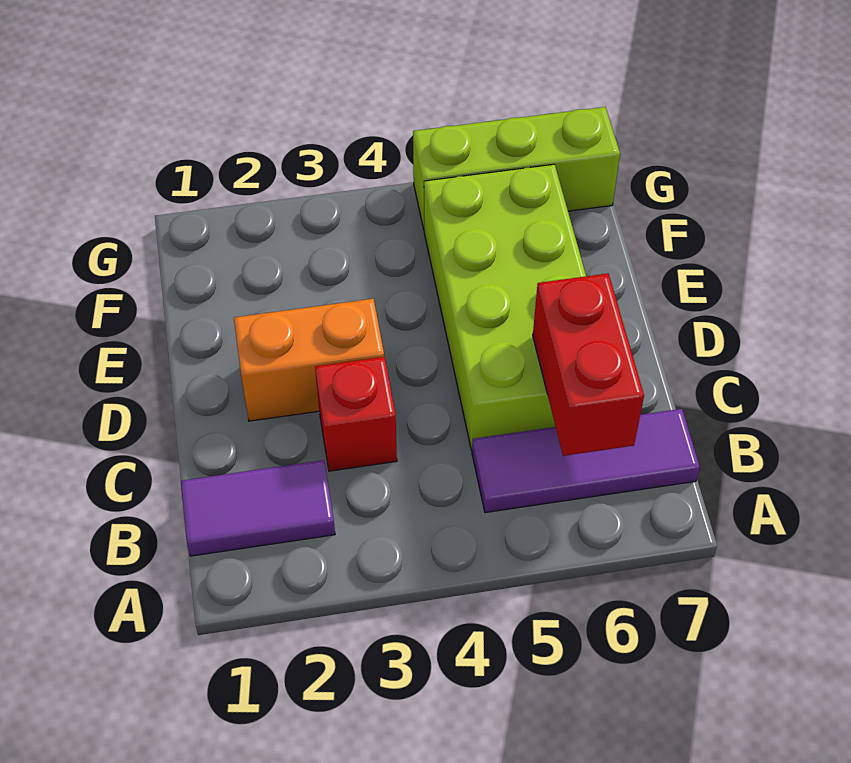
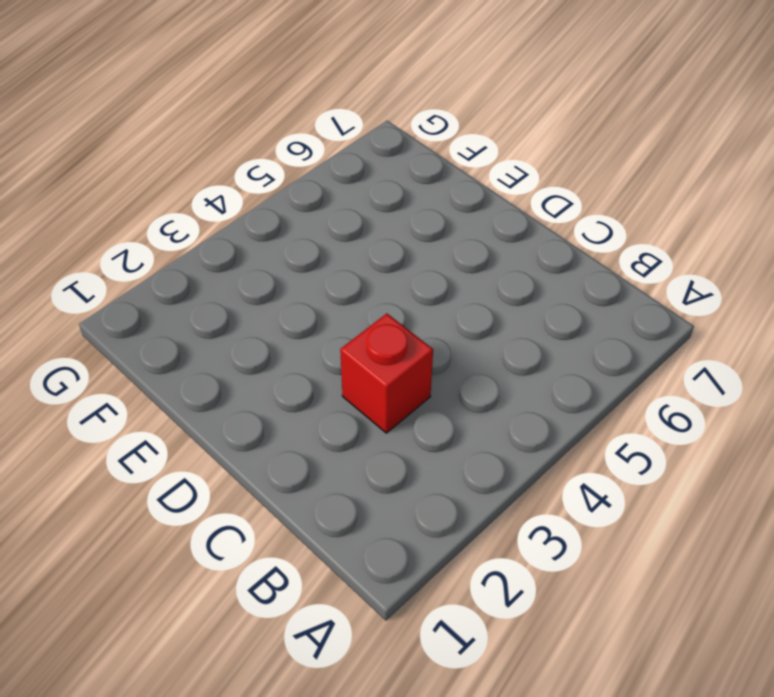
none -> purple 1x2 tile [181,460,335,556]
none -> purple 1x3 tile [472,409,700,513]

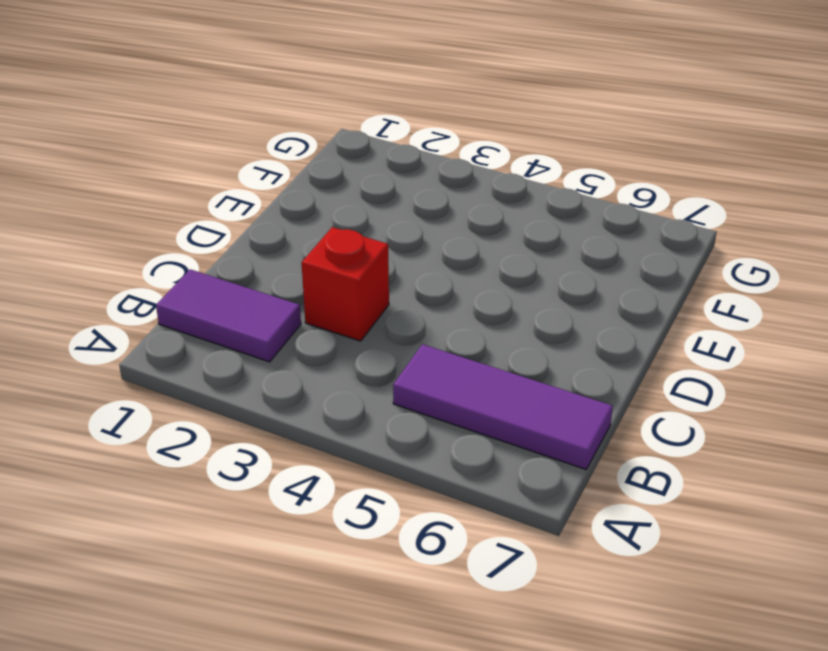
none -> lime 2x4 brick [424,164,586,450]
none -> orange 1x2 brick [234,299,384,421]

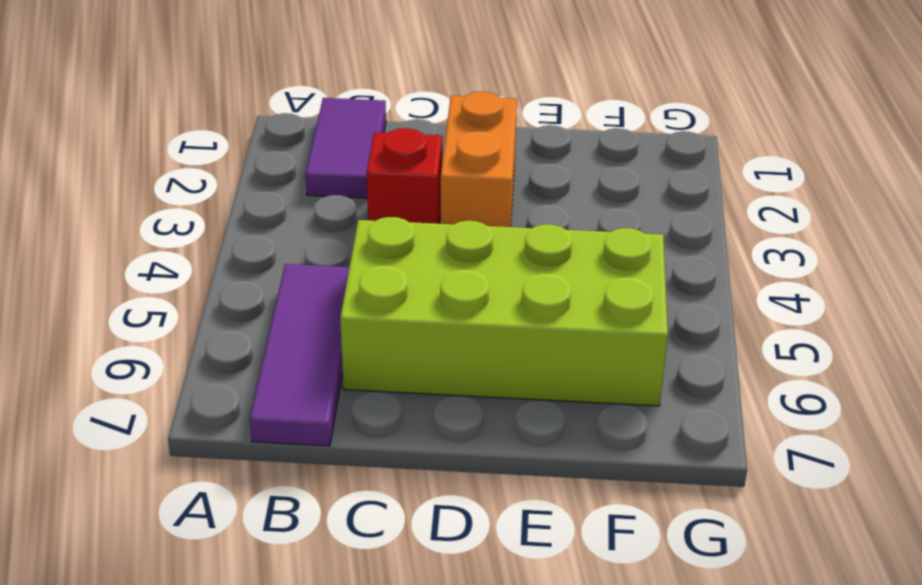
none -> lime 1x3 brick [413,107,620,229]
none -> red 1x2 brick [533,273,644,456]

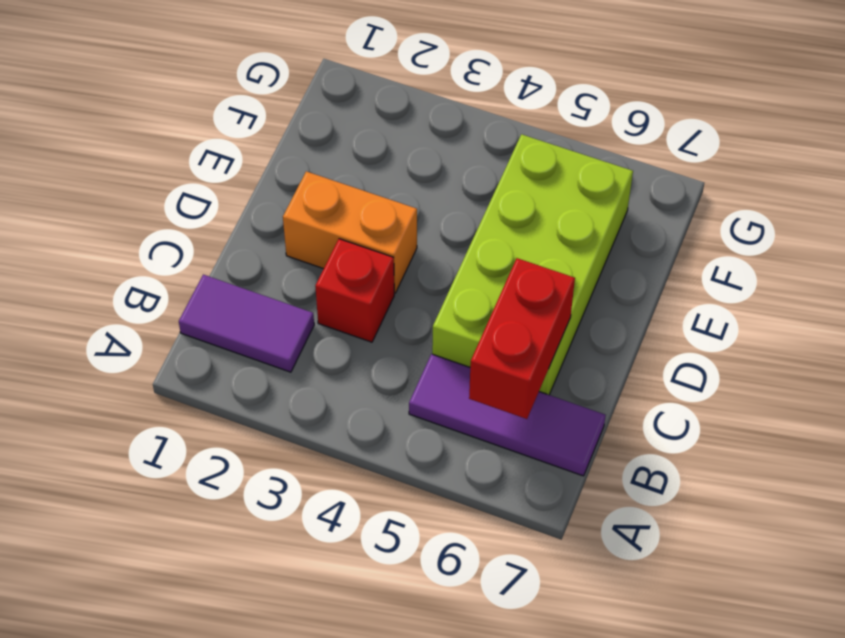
none -> lime 1x3 brick [413,107,620,229]

